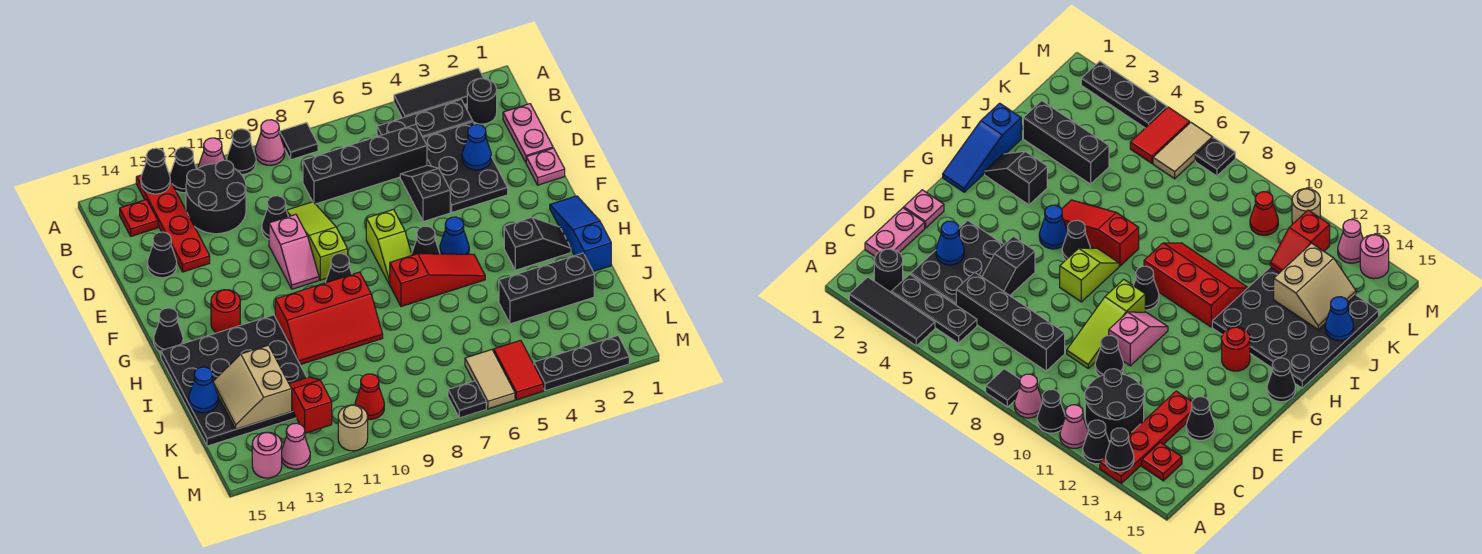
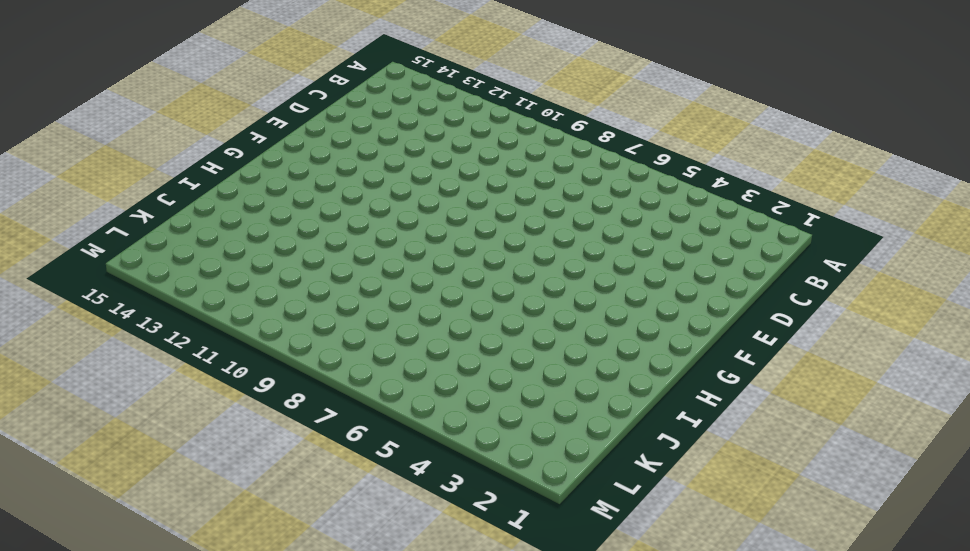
none -> black 1x3 tile [394,68,483,118]
none -> black 1x1 tile [280,123,318,160]
none -> pink 1x1 cone [255,120,285,165]
none -> black 1x1 cone [227,129,256,175]

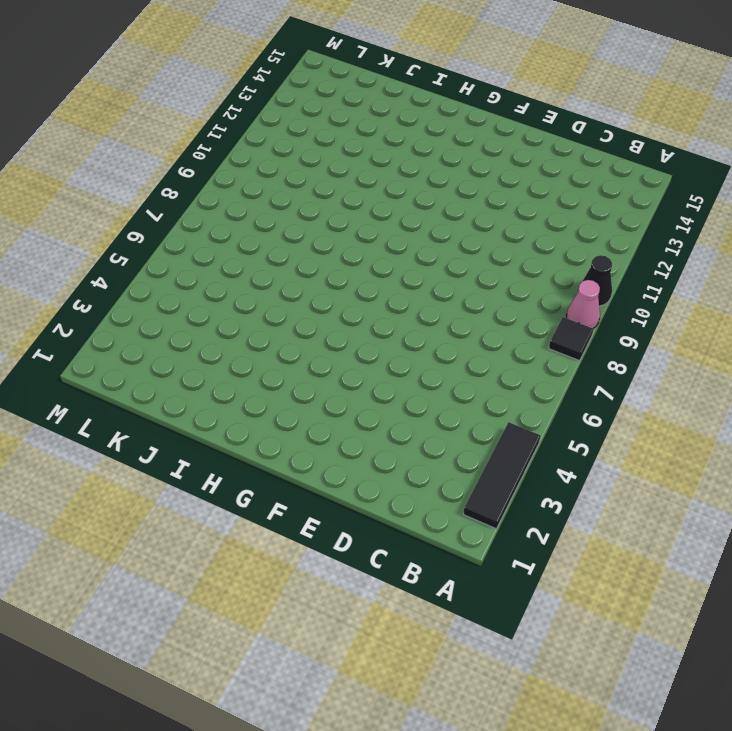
none -> pink 1x1 cone [198,138,225,168]
none -> black 1x1 cone [170,147,196,193]
none -> red 1x4 plate [136,175,210,272]
none -> black 1x1 round brick [467,78,497,124]

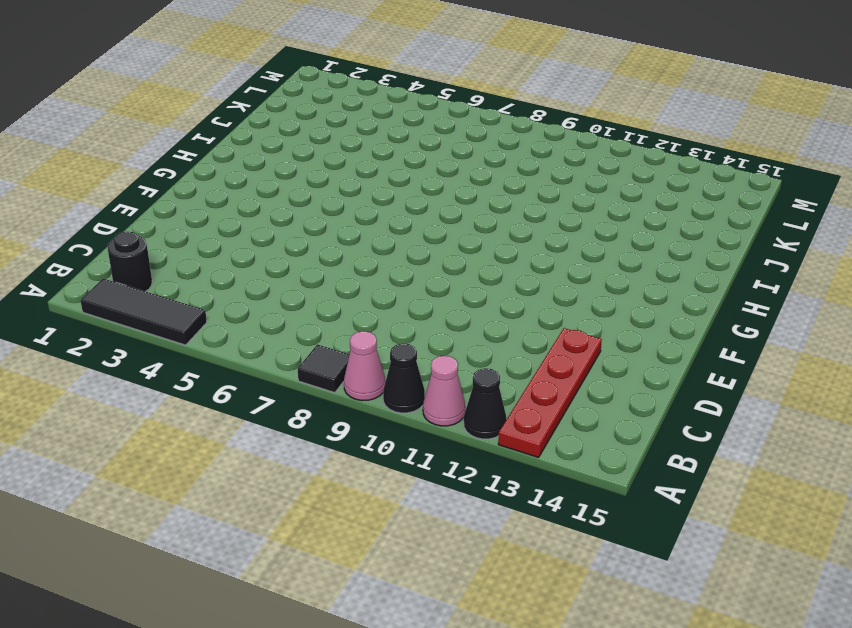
none -> black 1x3 plate [377,100,473,137]
none -> black 2x2 round brick [186,160,246,234]
none -> red 1x1 plate [120,199,158,236]
none -> pink 1x2 plate [503,104,553,162]

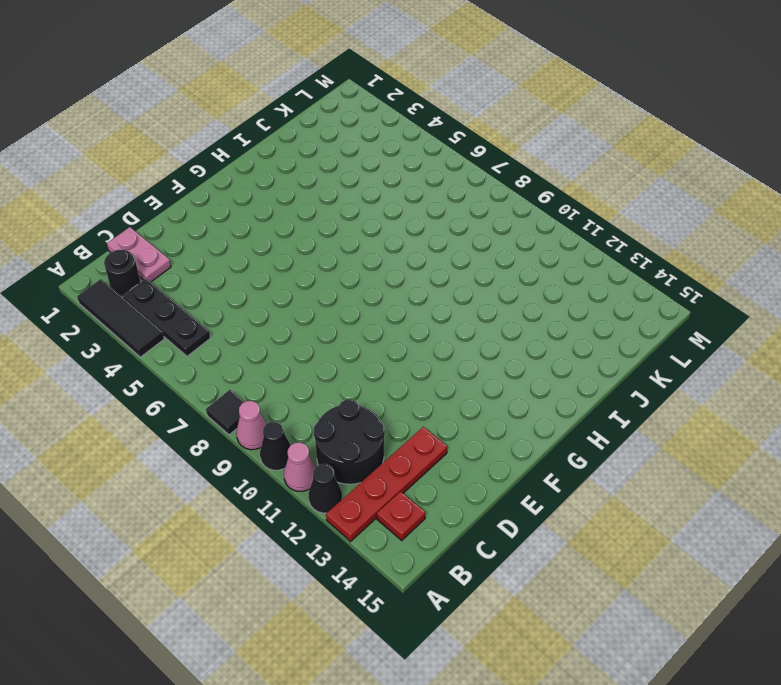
pink 1x2 plate [107,227,171,282] -> pink 1x2 plate turned to [503,104,553,162]
none -> black 2x3 plate [423,122,508,212]
none -> black 1x4 brick [303,124,427,204]
none -> black 1x2 slope [400,165,450,222]
none -> lime 1x3 slope [286,202,348,280]

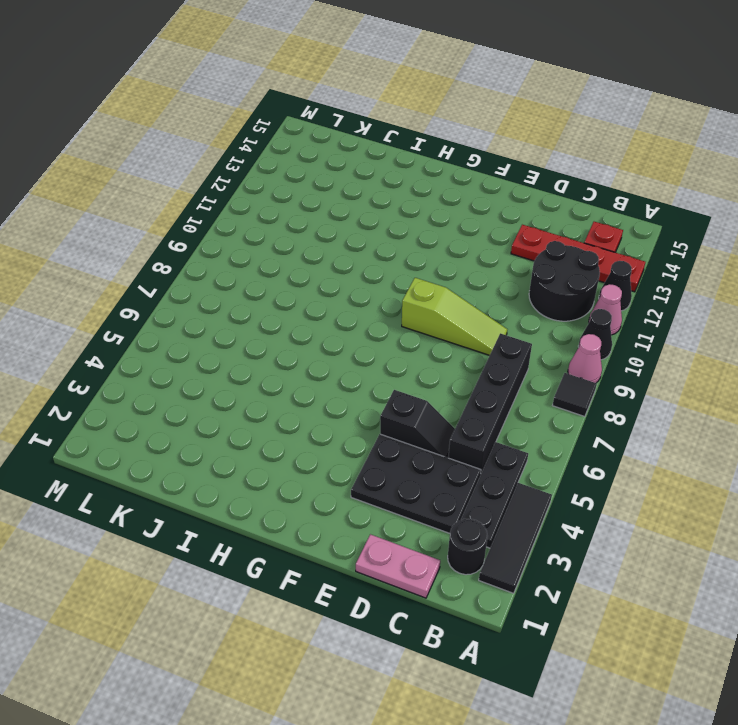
none -> black 1x1 cone [262,196,288,240]
none -> black 1x1 cone [147,232,177,278]
none -> pink 1x1 plate [526,148,565,185]
none -> pink 1x2 slope [269,214,319,289]

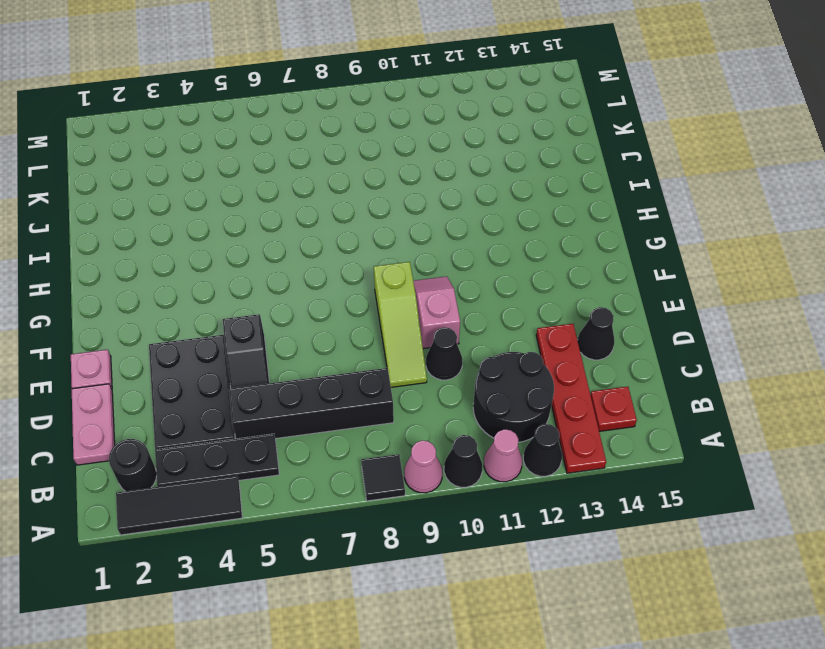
none -> lime 1x2 slope [366,209,412,284]
none -> blue 1x3 slope [550,196,611,272]
none -> blue 1x1 cone [440,217,469,254]
none -> black 1x1 cone [412,226,440,255]

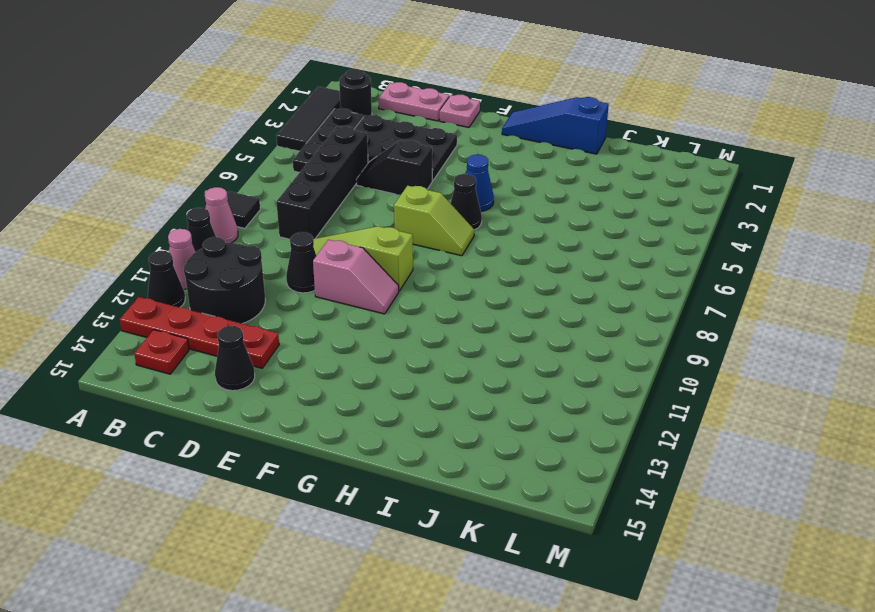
none -> black 1x1 cone [326,253,352,283]
none -> red 1x1 round brick [211,290,240,333]
none -> black 1x1 cone [154,308,183,352]
none -> black 1x2 slope [504,217,571,270]

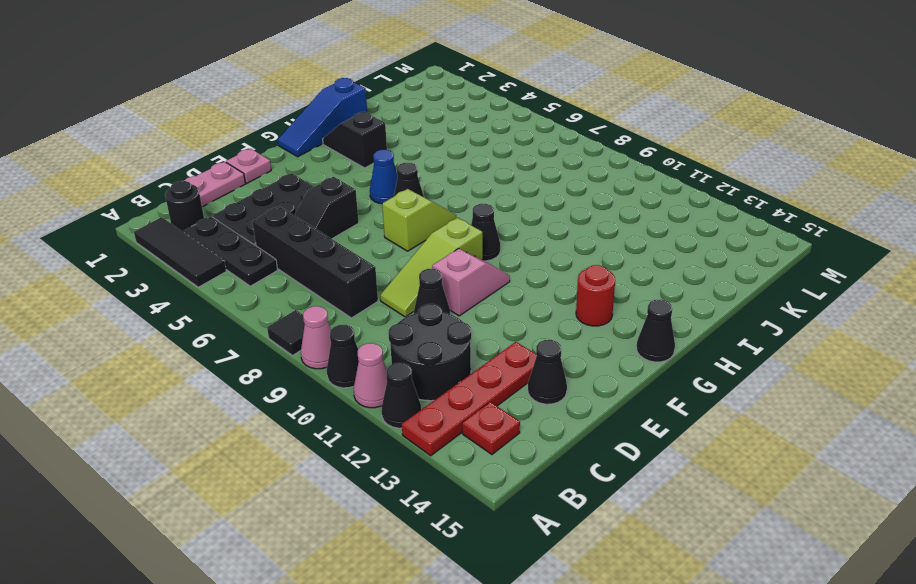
none -> red 1x3 slope [390,254,485,307]
none -> red 2x3 slope [275,272,383,365]
none -> black 4x4 plate [161,315,307,446]
none -> black 1x3 brick [499,253,594,324]

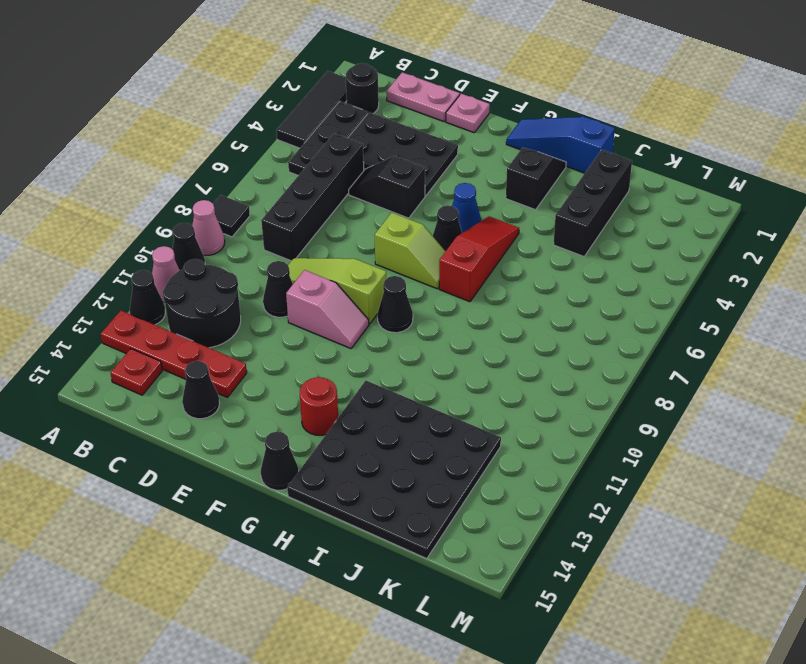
none -> red 2x3 slope [275,272,383,365]
none -> red 1x2 tile [494,340,544,400]
none -> tan 1x2 tile [465,350,515,409]
none -> red 1x1 cone [355,374,384,420]

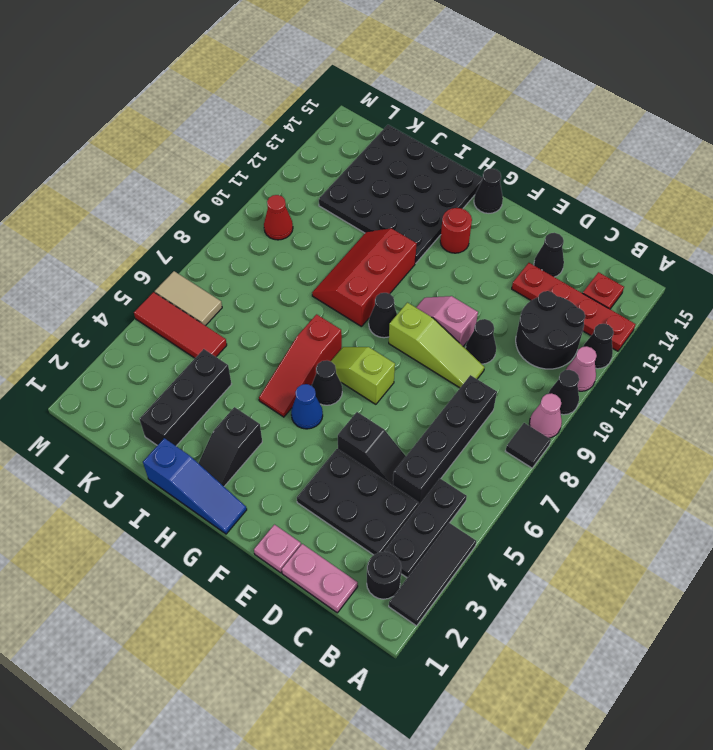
red 1x3 tile [134,292,227,358] -> red 1x2 tile [494,340,544,400]
none -> black 1x3 plate [534,336,629,391]
none -> black 1x1 plate [448,381,486,418]
none -> tan 1x1 round brick [338,405,368,451]
none -> pink 1x1 cone [282,423,310,469]

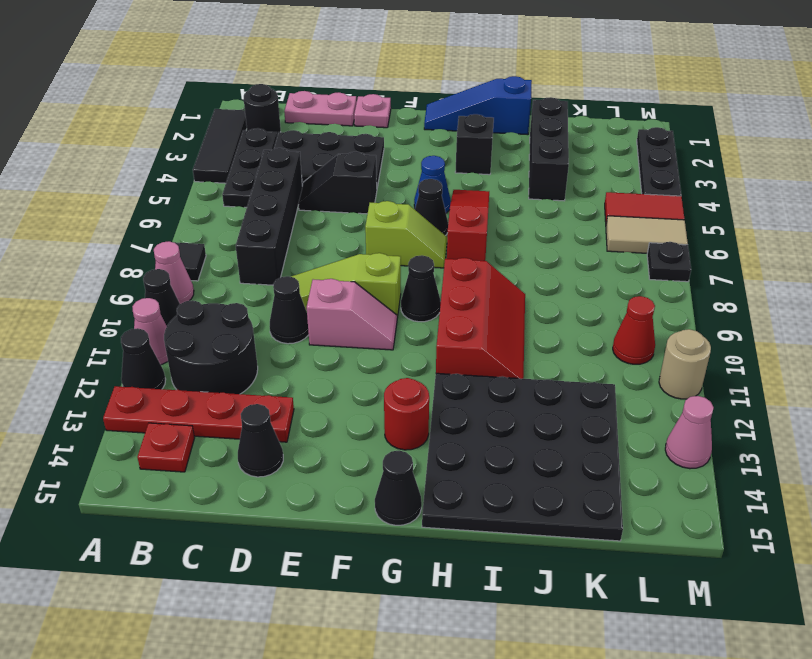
none -> pink 1x1 round brick [252,432,282,478]
none -> black 1x1 cone [141,148,170,194]
none -> blue 1x1 cone [462,124,491,170]
none -> tan 2x2 slope [213,345,292,429]

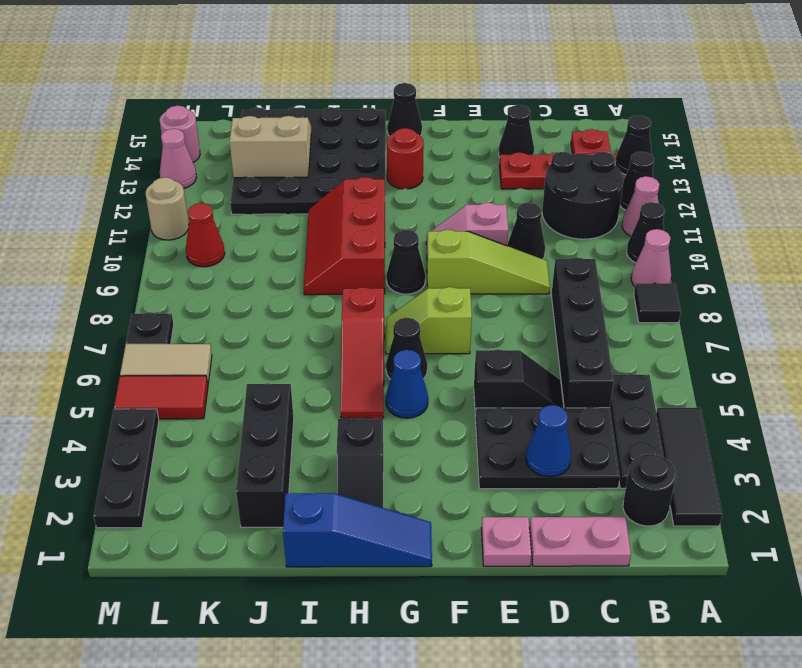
none -> blue 1x1 cone [189,367,218,413]
none -> red 1x2 slope [289,377,332,433]

